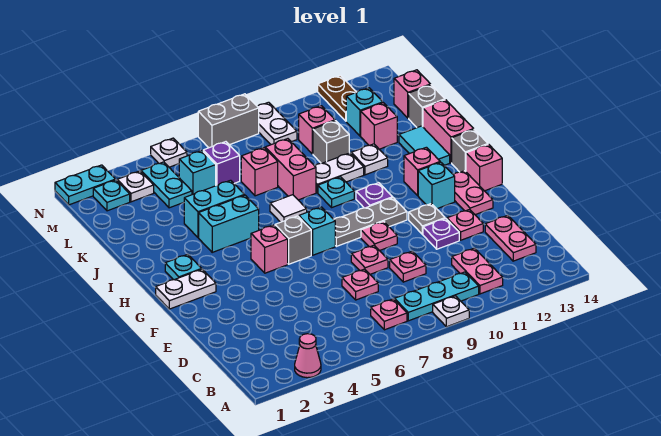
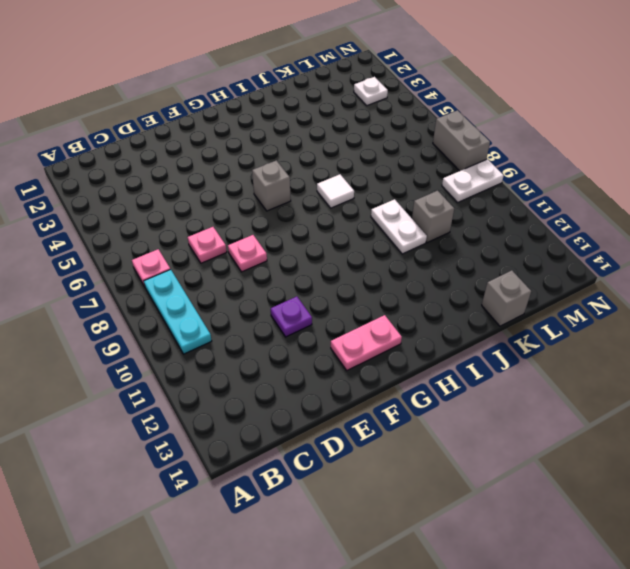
none -> pink 1x1 cone [295,334,321,378]
none -> white 1x1 plate [433,296,469,327]
none -> pink 1x2 plate [452,248,503,294]
none -> pink 1x2 plate [485,215,536,261]

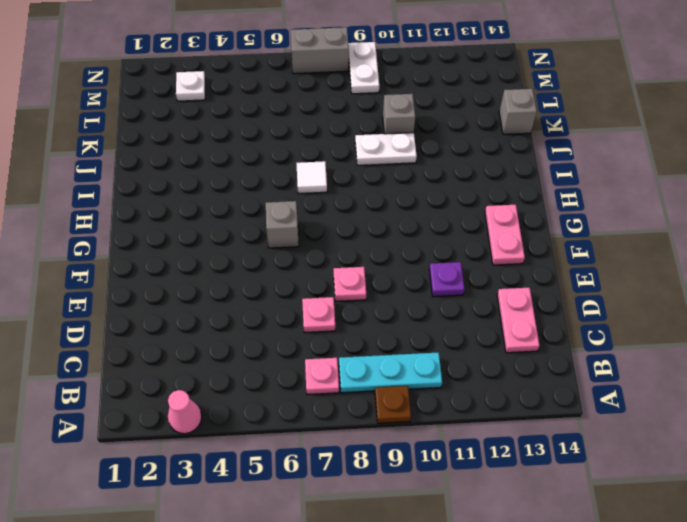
brown 1x1 plate [375,386,411,423] -> white 1x1 plate [433,296,469,327]
none -> pink 1x2 plate [452,248,503,294]
none -> pink 1x1 plate [390,251,426,282]
none -> pink 1x1 plate [447,210,483,240]
none -> pink 1x1 plate [361,221,397,251]

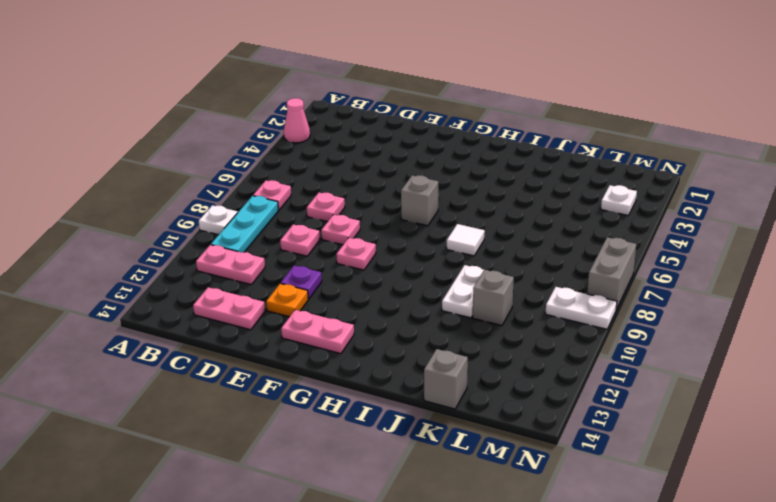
orange 1x1 plate [266,283,308,317] -> pink 1x1 plate [447,210,483,240]
none -> grey 1x1 plate [409,204,445,234]
none -> white 1x2 plate [156,269,216,309]
none -> pink 1x1 brick [251,225,288,273]
none -> cyan 1x1 brick [299,207,335,255]

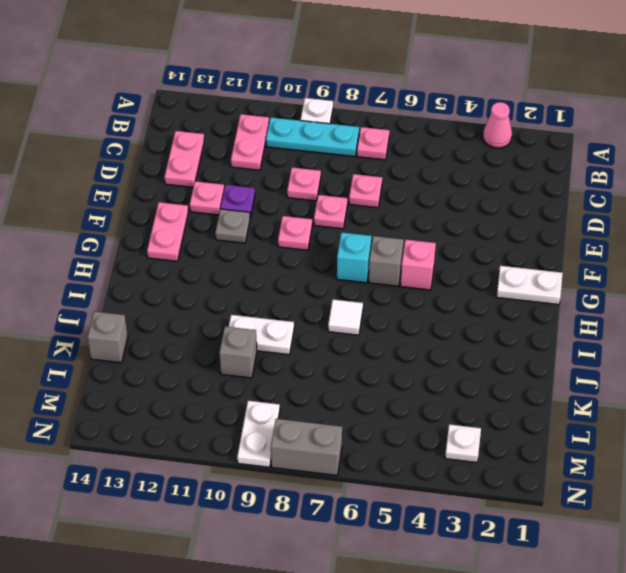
none -> grey 1x3 plate [334,198,407,246]
none -> cyan 1x1 brick [418,162,455,209]
none -> pink 1x1 brick [466,144,502,191]
none -> cyan 1x1 plate [165,254,201,280]

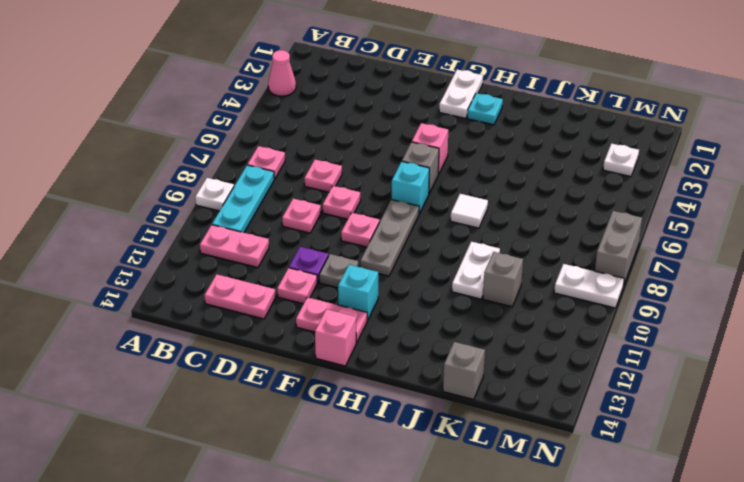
none -> purple 1x1 plate [356,183,393,208]
none -> pink 1x1 brick [404,147,440,195]
none -> grey 1x1 brick [452,130,488,172]
none -> cyan 1x2 brick [199,195,259,252]

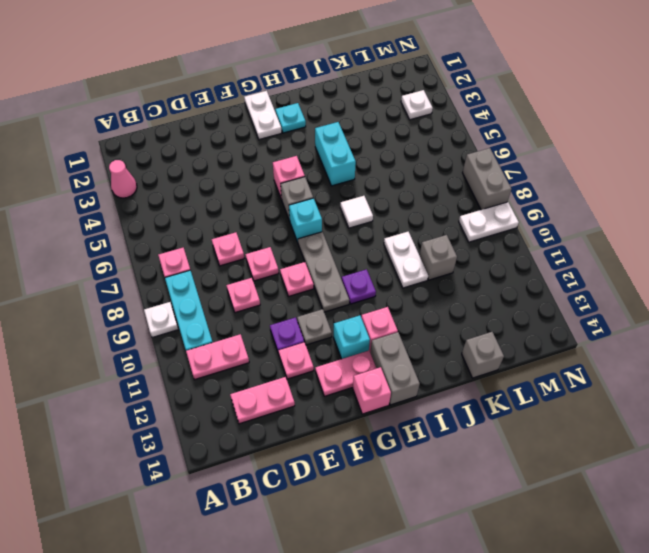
grey 1x2 brick [370,332,420,405] -> grey 1x1 brick [452,130,488,172]
none -> cyan 1x1 plate [318,177,354,207]
none -> cyan 1x2 tile [399,126,450,165]
none -> pink 1x2 brick [423,100,474,163]
none -> cyan 1x2 brick [184,180,244,237]

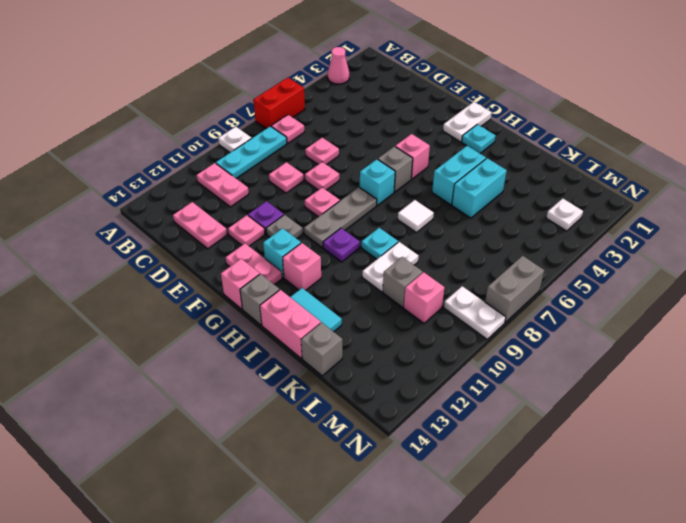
red 1x2 brick [254,78,305,129] -> none
none -> pink 1x2 brick [265,139,316,200]
none -> white 1x1 plate [351,144,388,175]
none -> pink 1x1 brick [241,148,278,196]
none -> pink 1x1 brick [361,103,397,149]

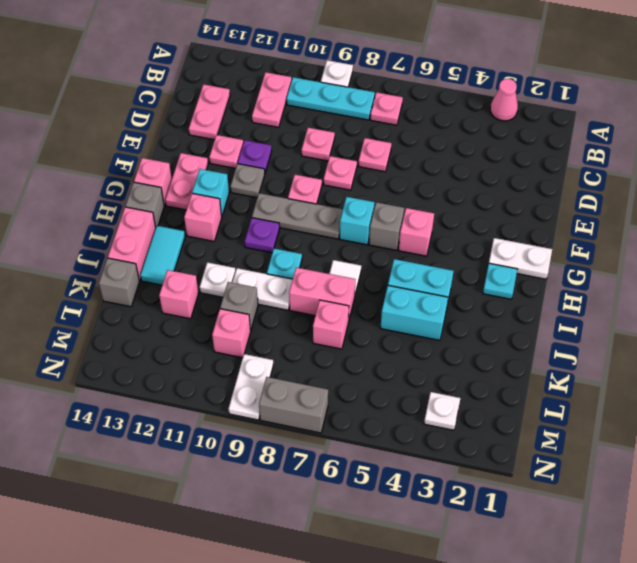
pink 1x2 brick [289,268,355,322] -> pink 1x2 brick turned to [265,139,316,200]
none -> cyan 1x2 plate [141,162,192,208]
none -> cyan 1x1 brick [179,151,216,195]
none -> purple 1x1 brick [203,142,240,186]
none -> cyan 1x1 brick [346,88,383,136]

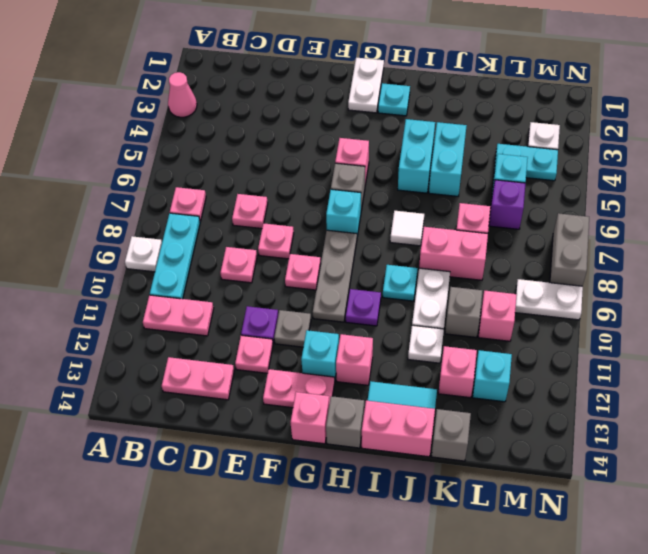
none -> pink 1x1 brick [394,70,431,118]
none -> cyan 1x1 plate [93,180,130,211]
none -> brown 1x2 plate [318,75,356,121]
none -> cyan 1x2 plate [55,165,115,205]

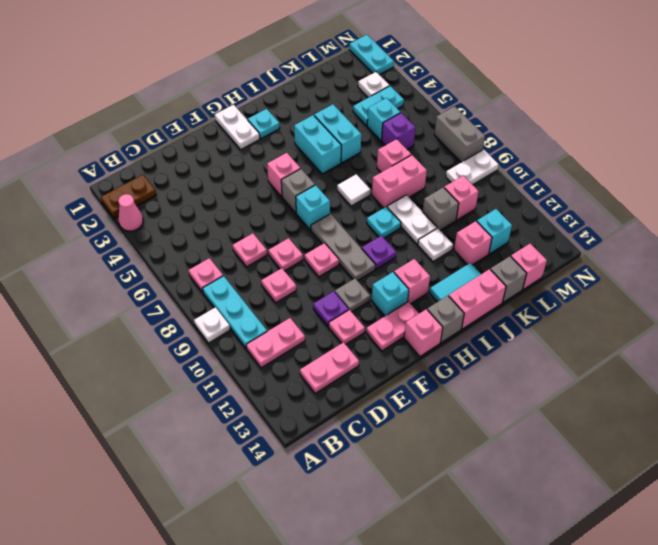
brown 1x2 plate [101,175,156,218] -> brown 1x2 plate moved to [318,75,356,121]
none -> cyan 1x1 plate [93,180,130,211]
none -> white 1x1 plate [151,138,187,167]

